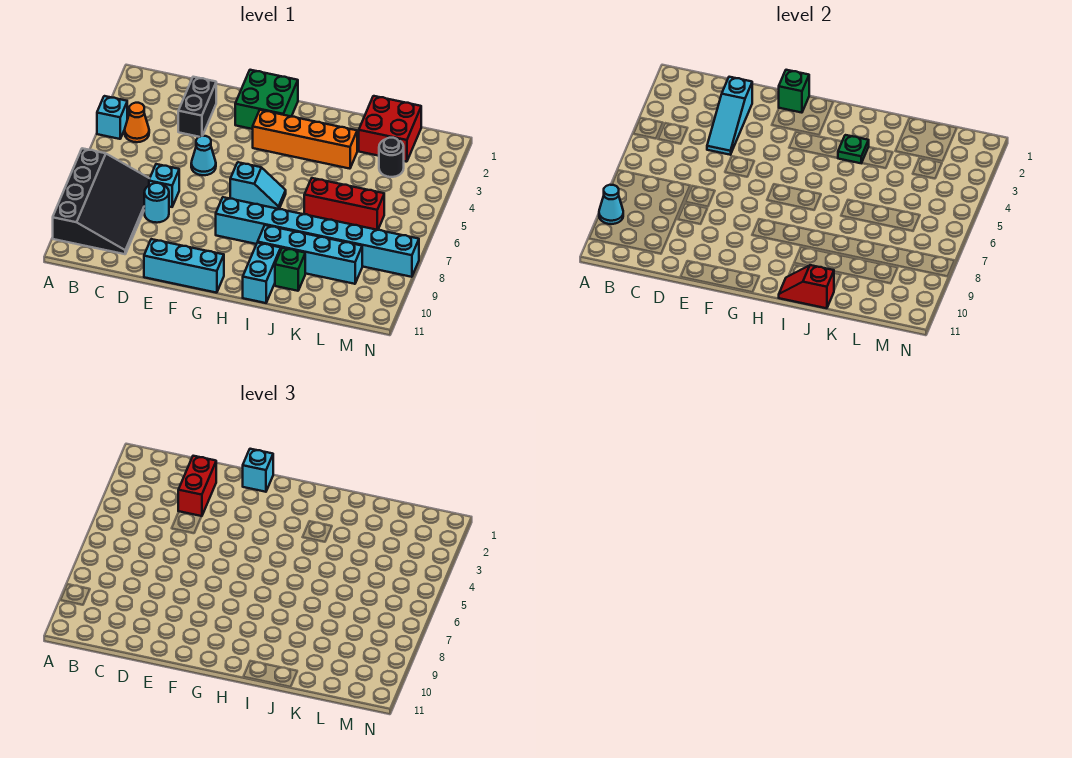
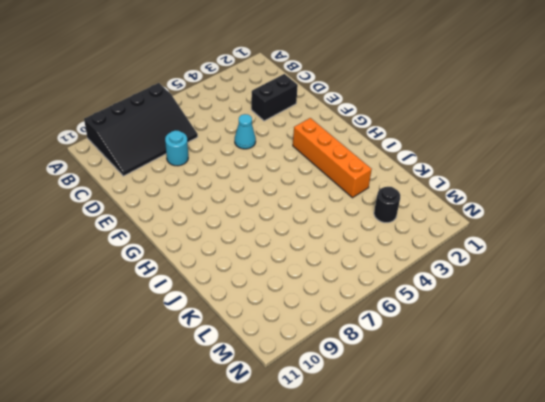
none -> cyan 1x1 brick [97,96,127,139]
none -> orange 1x1 cone [125,103,149,142]
none -> cyan 1x1 brick [149,164,179,207]

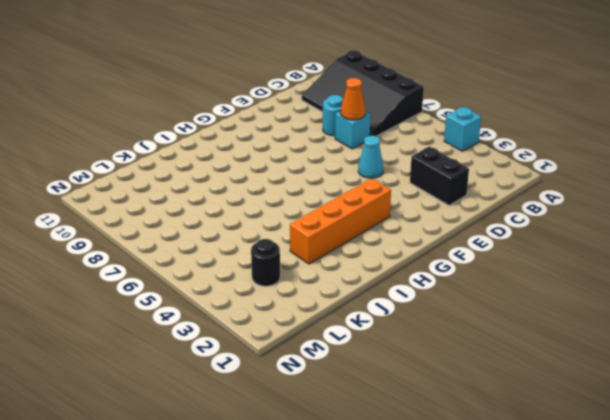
orange 1x1 cone [341,78,365,120] -> orange 1x1 cone moved to [125,103,149,142]
none -> cyan 1x3 brick [144,239,224,293]
none -> green 2x2 brick [235,70,298,129]
none -> cyan 1x2 slope [230,162,286,209]

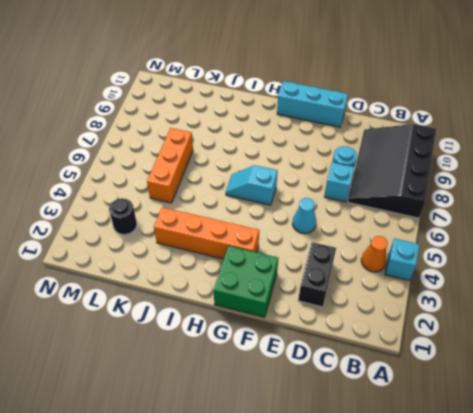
orange 1x3 brick [147,128,193,203] -> red 1x3 brick [304,178,384,230]
none -> cyan 1x8 brick [216,197,419,277]
none -> cyan 1x4 brick [258,225,362,284]
none -> cyan 1x2 brick [243,243,281,303]

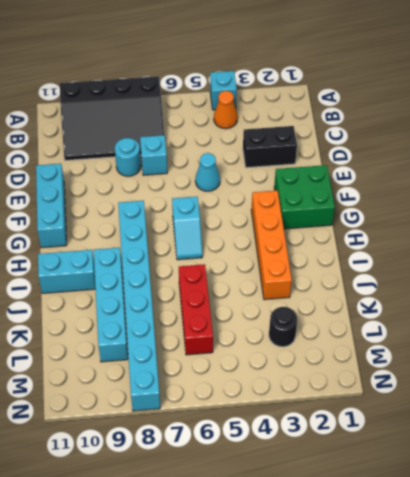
none -> green 1x1 brick [275,248,305,291]
none -> red 2x2 brick [359,96,421,162]
none -> cyan 1x1 cone [599,185,623,224]

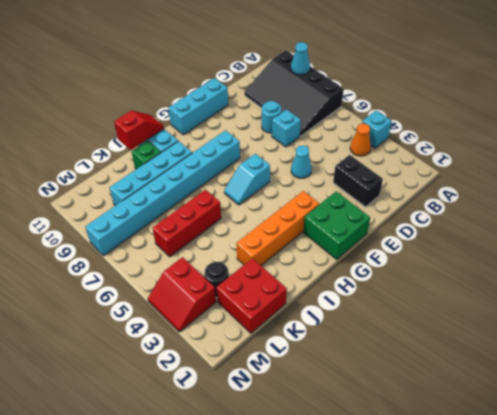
red 2x2 slope [148,257,216,332] -> none
none -> cyan 1x3 slope [707,77,752,155]
none -> green 1x1 brick [779,70,809,113]
none -> green 1x1 plate [838,135,869,163]

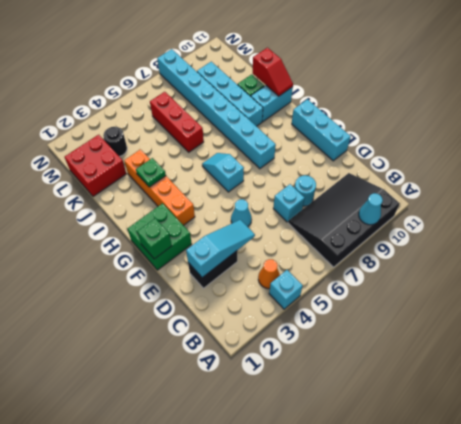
none -> red 1x2 brick [178,456,216,516]
none -> cyan 1x1 brick [243,449,273,492]

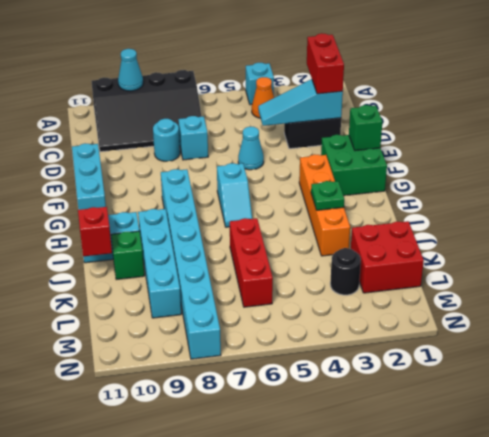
red 1x2 brick [307,33,344,94] -> red 1x2 brick turned to [178,456,216,516]
none -> cyan 1x1 brick [243,449,273,492]

